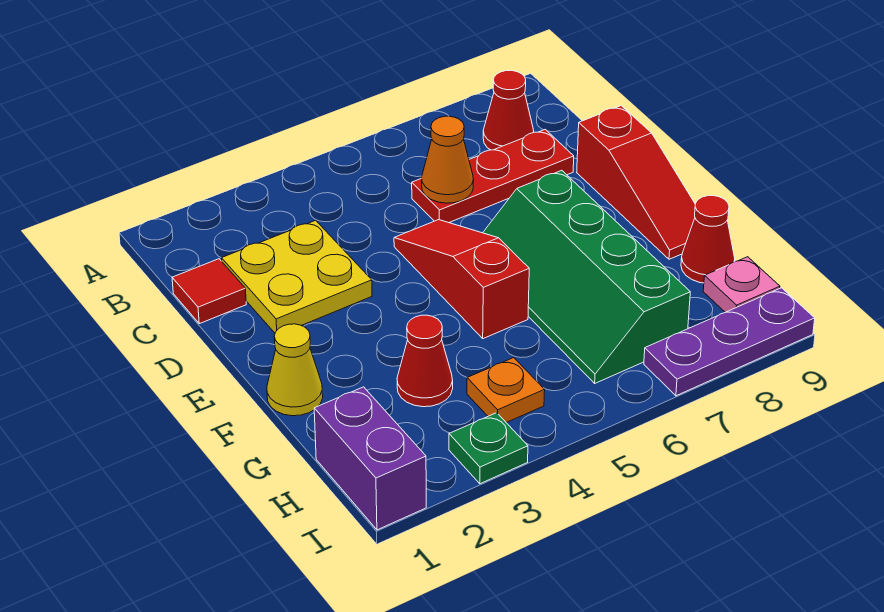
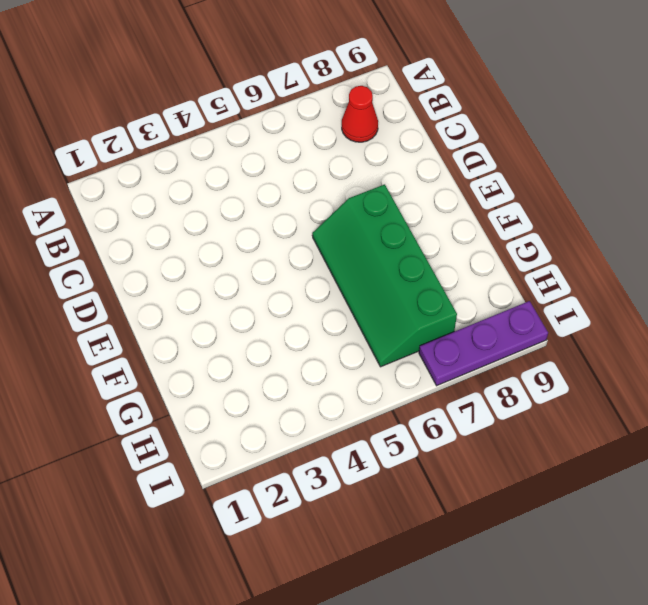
none -> red 1x1 tile [172,259,246,324]
none -> yellow 2x2 plate [222,220,372,333]
none -> red 1x3 plate [412,130,574,223]

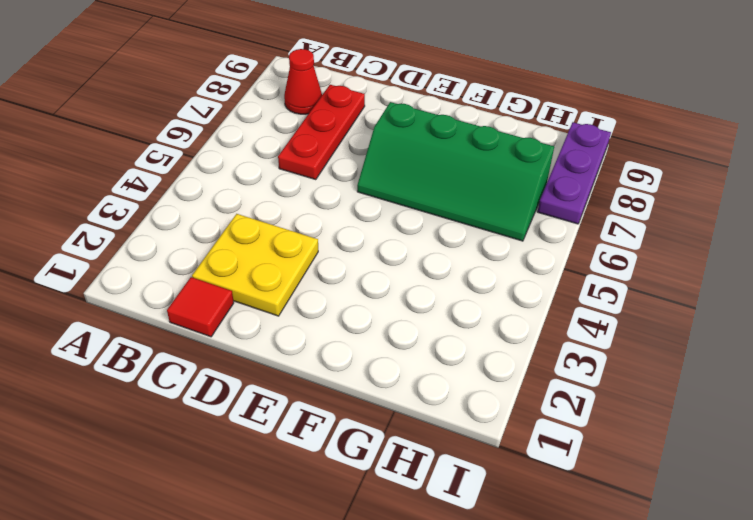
none -> red 1x3 slope [394,220,529,339]
none -> red 1x3 slope [577,106,695,259]
none -> yellow 1x1 cone [267,324,323,416]

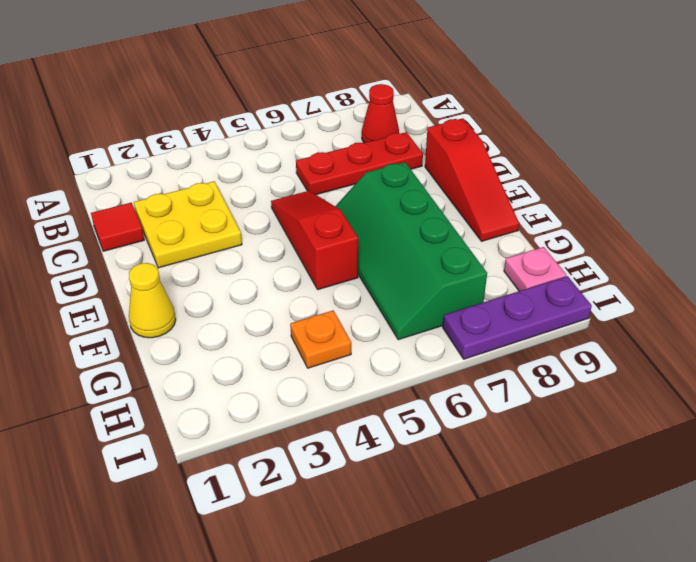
none -> red 1x1 cone [397,315,453,407]
none -> red 1x1 cone [681,196,735,283]
none -> purple 1x2 brick [314,387,426,530]

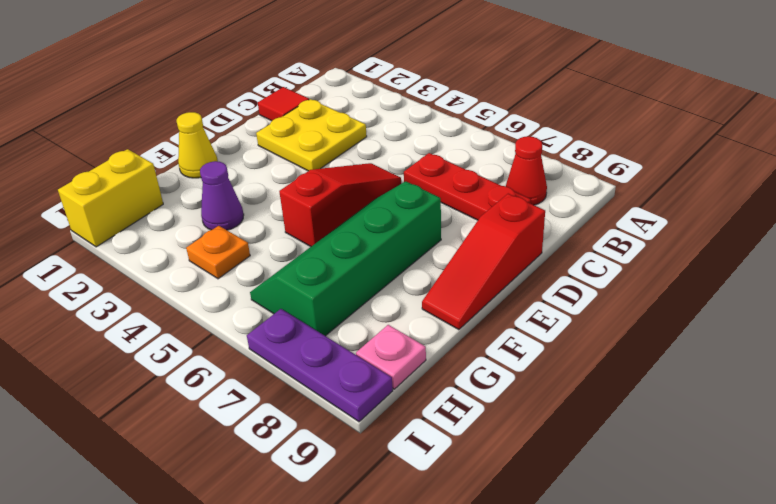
purple 1x1 cone [200,161,244,230] -> red 1x1 cone [397,315,453,407]
yellow 1x2 brick [58,149,163,247] -> purple 1x2 brick [314,387,426,530]
none -> red 1x1 cone [681,196,735,283]
none -> green 1x1 plate [449,413,528,484]
none -> orange 1x1 cone [422,116,474,203]

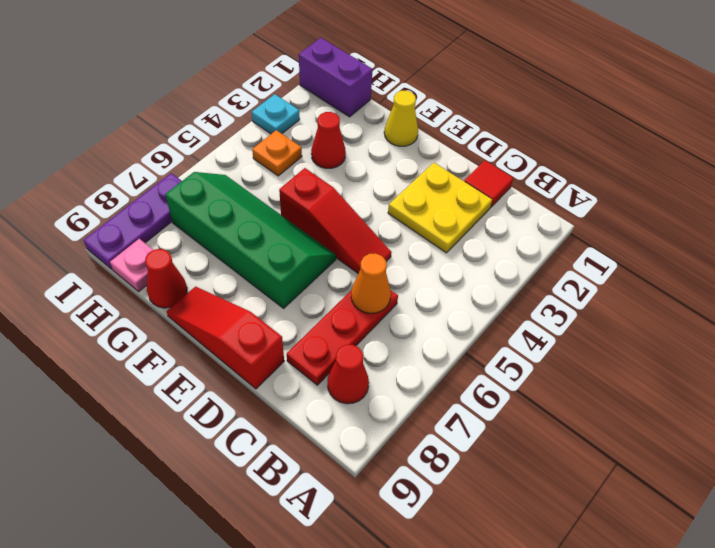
cyan 1x1 plate [252,94,300,134] -> green 1x1 plate [449,413,528,484]

